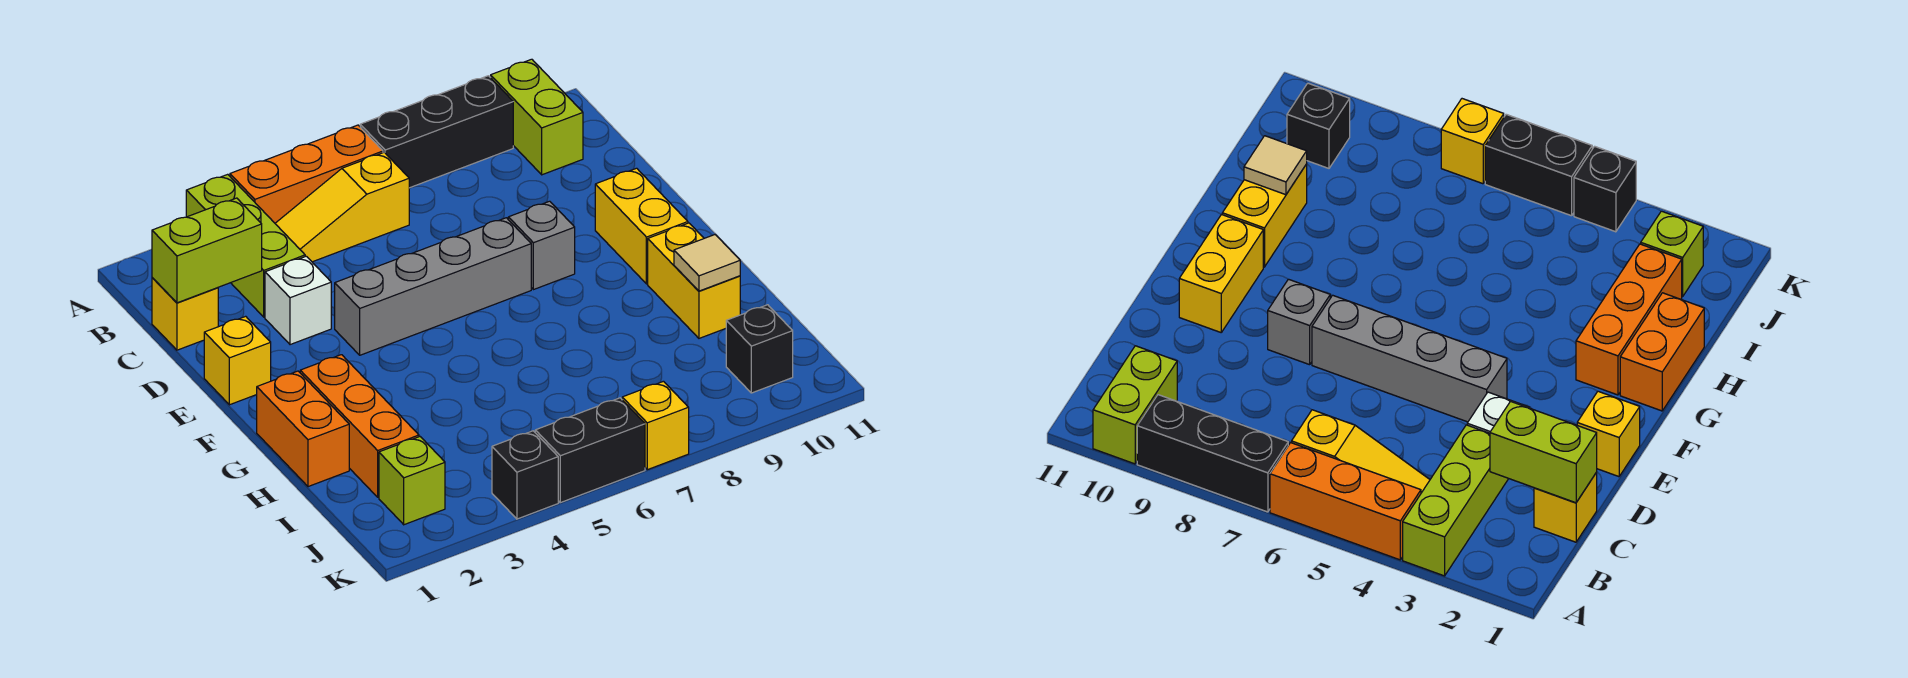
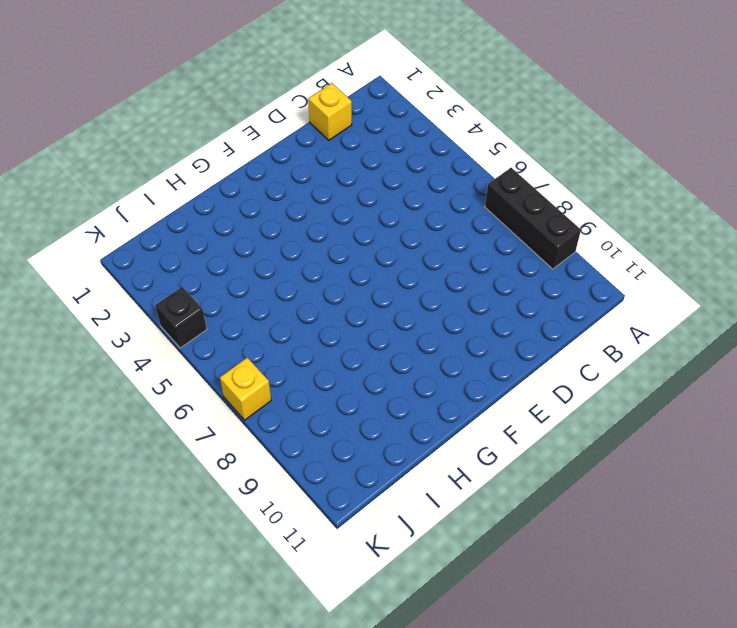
none -> lime 1x3 brick [186,174,305,317]
none -> orange 1x3 brick [230,125,383,223]
none -> lime 1x2 brick [491,59,583,175]

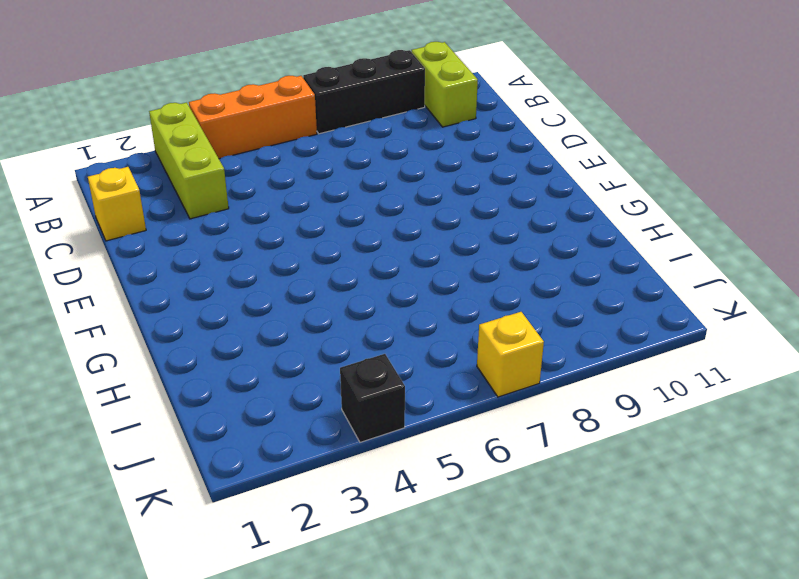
none -> yellow 1x3 slope [275,152,409,262]
none -> white 1x1 brick [265,256,331,345]
none -> yellow 1x1 brick [204,316,271,405]

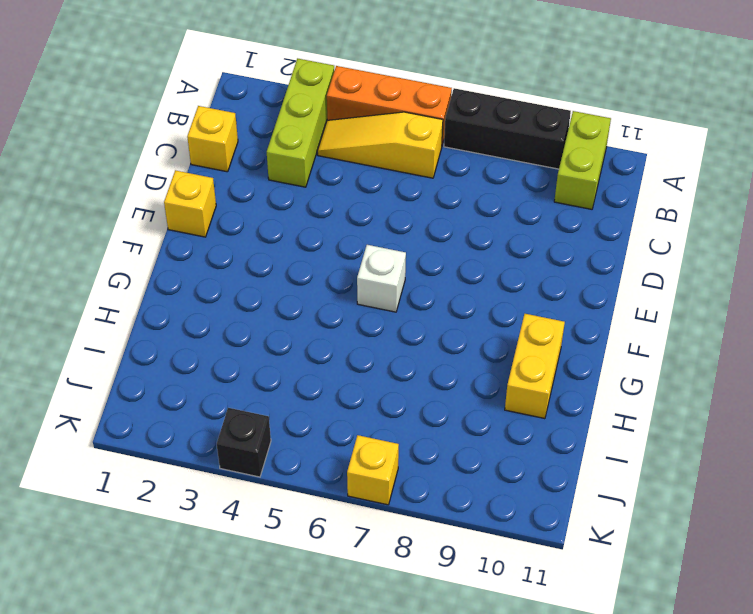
white 1x1 brick [357,245,406,312] -> white 1x1 brick moved to [265,256,331,345]
none -> grey 1x4 brick [335,218,531,355]
none -> grey 1x1 brick [508,201,575,290]
none -> yellow 1x2 brick [595,168,688,284]

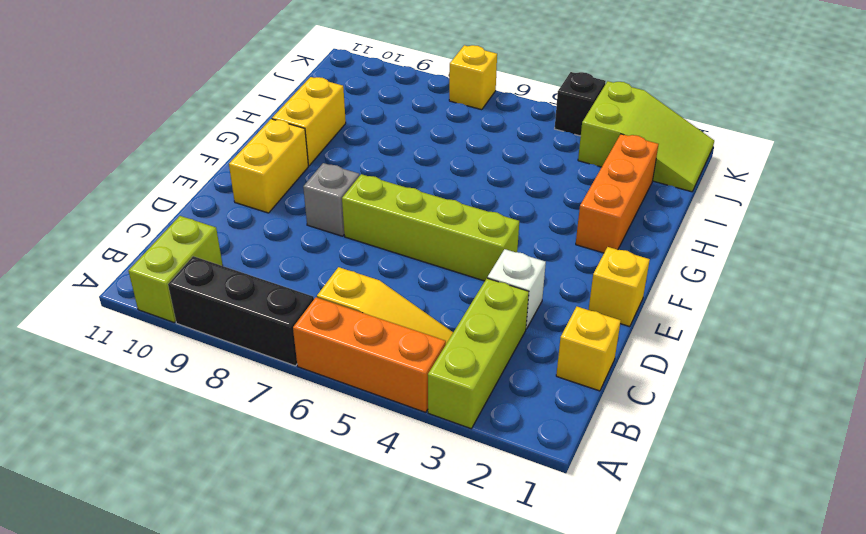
lime 1x4 brick [342,174,519,281] -> grey 1x4 brick [335,218,531,355]
lime 2x3 slope [578,81,714,192] -> lime 1x1 brick [379,437,445,525]
none -> orange 1x2 brick [257,371,349,487]
none -> black 1x1 brick [726,305,793,393]
none -> black 1x2 brick [535,398,645,503]

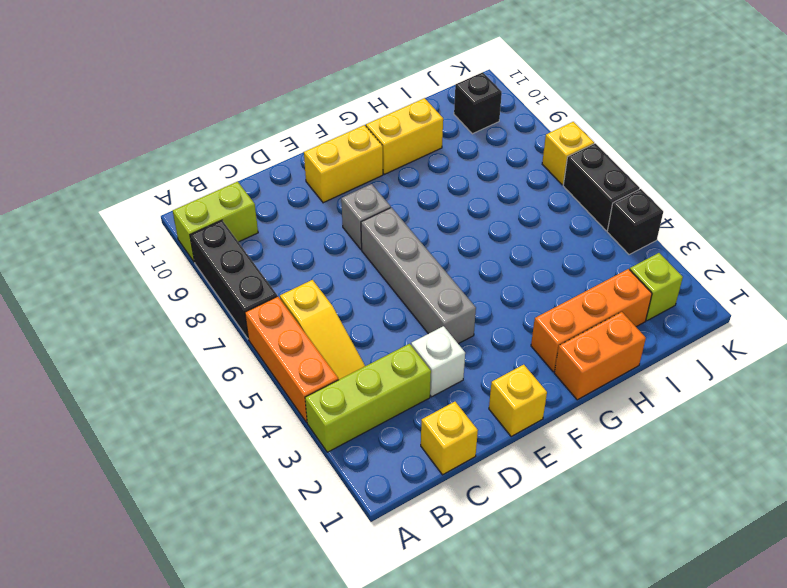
none -> lime 1x2 brick [152,198,262,303]
none -> tan 1x1 tile [674,235,740,291]

